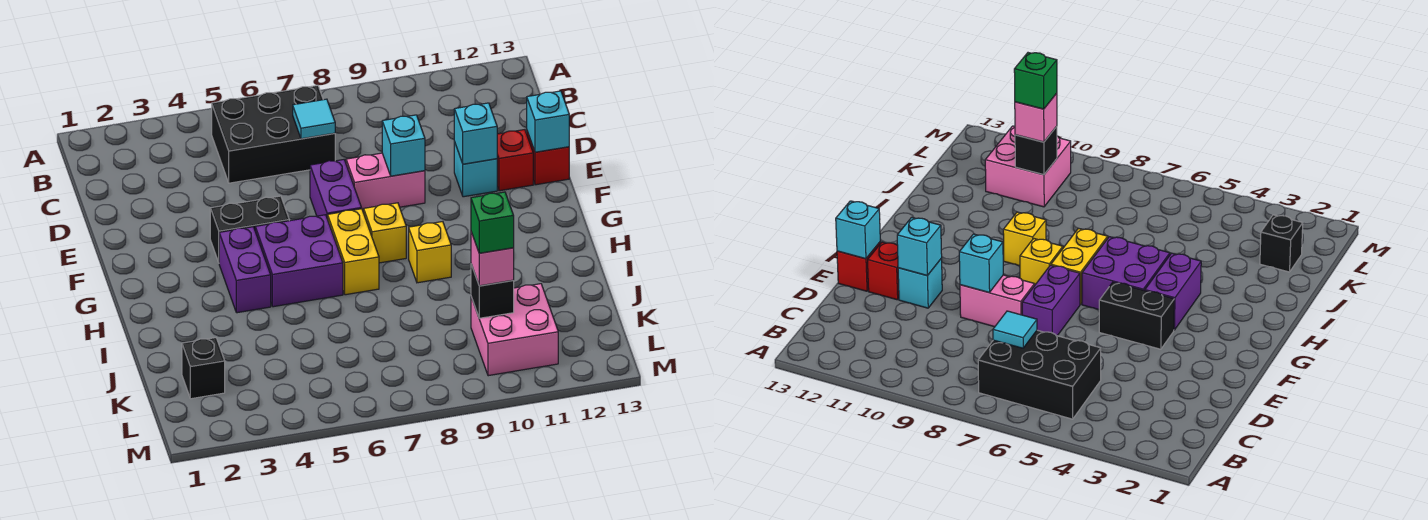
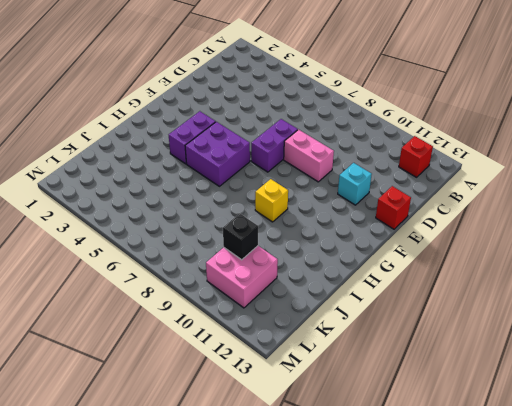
red 1x1 brick [399,136,433,177] -> red 1x1 brick moved to [497,130,533,191]
none -> black 2x3 brick [212,85,335,183]
none -> black 1x2 brick [210,196,289,262]
none -> yellow 1x2 brick [328,209,379,295]

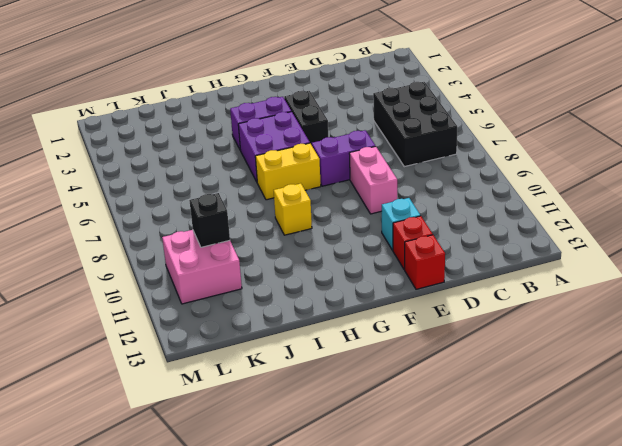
none -> yellow 1x1 brick [364,203,406,263]
none -> black 1x1 brick [182,338,225,399]
none -> cyan 1x1 tile [293,99,335,139]

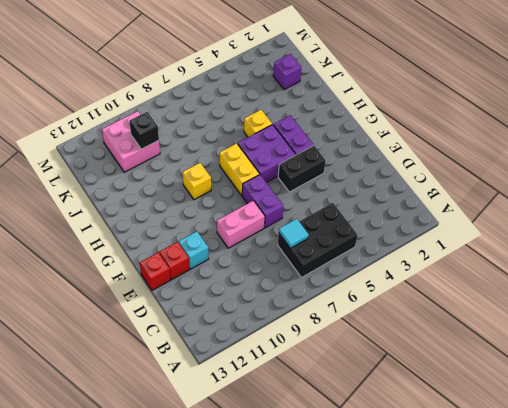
yellow 1x1 brick [244,110,272,137] -> yellow 1x1 brick moved to [364,203,406,263]
purple 1x1 brick [273,54,301,90] -> black 1x1 brick [182,338,225,399]
none -> cyan 1x1 brick [382,115,425,176]
none -> cyan 1x1 brick [454,103,497,164]
none -> cyan 1x1 brick [527,91,569,152]

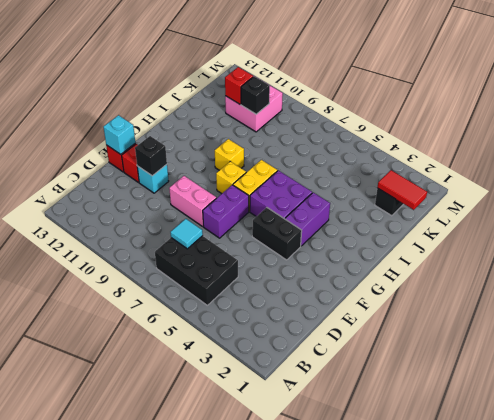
black 1x1 brick [135,136,167,176] -> cyan 1x1 brick [454,103,497,164]
red 1x2 tile [377,170,427,210] -> none
red 1x1 brick [225,67,253,105] -> none
none -> cyan 1x1 brick [382,115,425,176]
none -> pink 1x1 brick [471,232,514,286]
none -> green 1x1 brick [471,192,514,253]

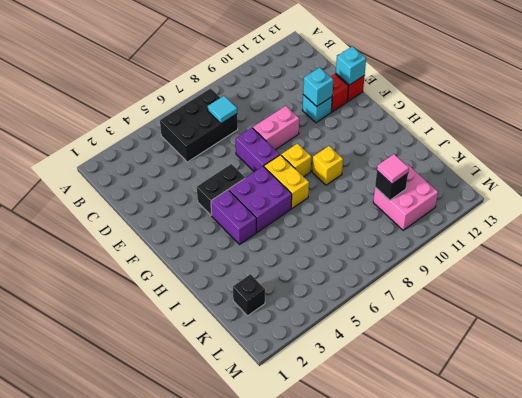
pink 1x1 tile [377,154,409,184] -> pink 1x1 brick [471,232,514,286]
none -> cyan 1x1 brick [382,115,425,176]
none -> green 1x1 brick [471,192,514,253]

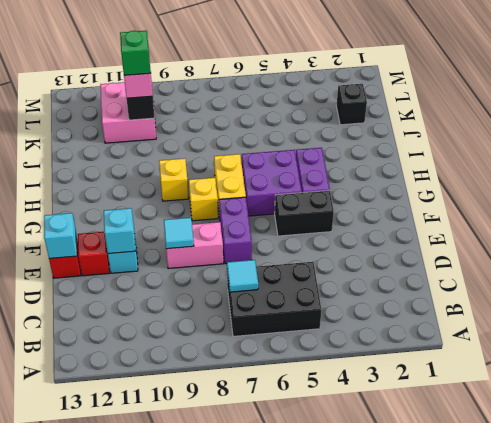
cyan 1x1 tile [164,218,194,249] -> cyan 1x1 brick [382,115,425,176]

